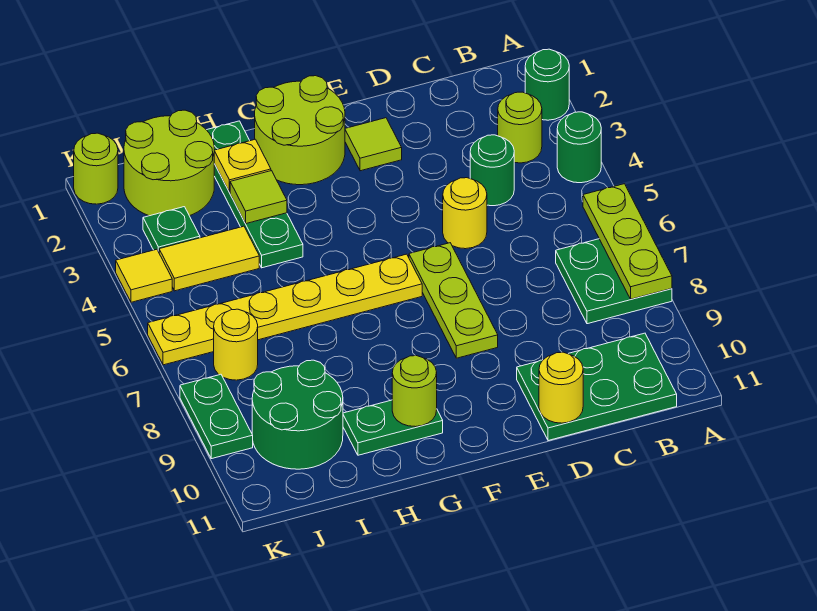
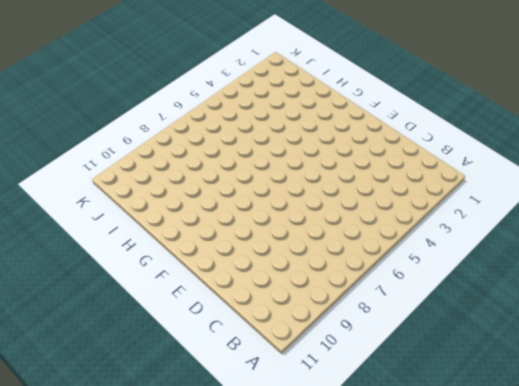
none -> green 1x1 round brick [525,49,569,120]
none -> green 1x1 round brick [557,112,601,183]
none -> green 2x2 plate [556,239,672,324]

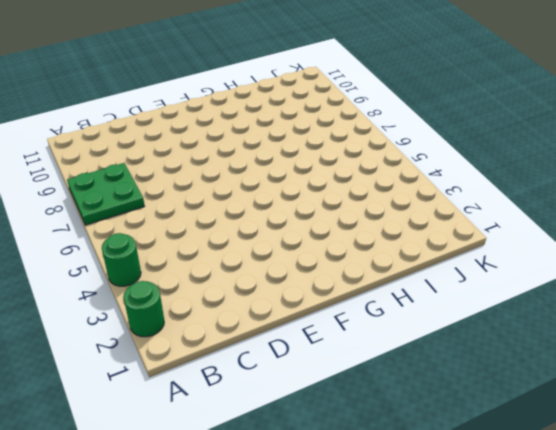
none -> lime 1x1 round brick [498,92,542,163]
none -> green 2x3 plate [517,333,677,441]
none -> green 1x1 round brick [470,135,514,206]

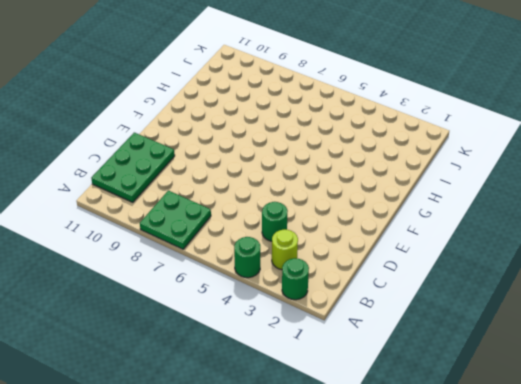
none -> yellow 1x1 round brick [443,178,487,249]
none -> lime 1x1 tile [345,118,402,171]
none -> lime 1x3 plate [409,243,498,358]

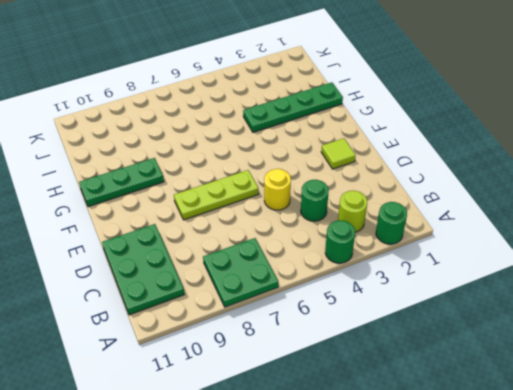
green 1x3 plate [79,158,164,207] -> green 1x2 plate [343,400,443,455]
none -> lime 2x2 round brick [255,76,345,185]
none -> yellow 1x6 plate [148,254,422,365]
none -> lime 2x2 round brick [124,110,214,216]

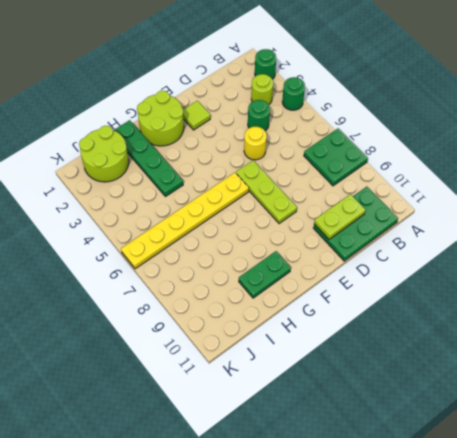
lime 1x2 plate [314,194,365,239] -> none
none -> yellow 1x2 tile [159,226,259,291]
none -> green 2x2 round brick [252,360,343,469]
none -> green 1x1 plate [143,207,200,252]

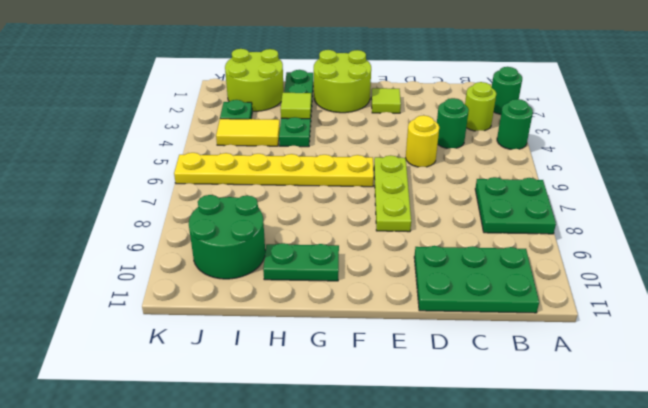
none -> yellow 1x1 round brick [214,309,258,380]
none -> lime 1x1 round brick [74,133,118,204]
none -> yellow 1x1 tile [116,249,172,302]

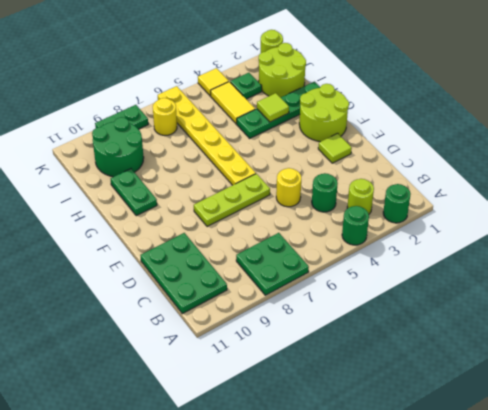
none -> lime 1x3 plate [583,184,672,299]
none -> yellow 1x1 round brick [539,352,583,423]
none -> lime 1x1 round brick [392,356,437,427]

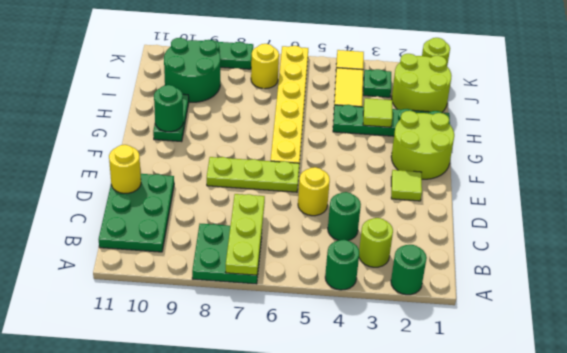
lime 1x3 plate [226,194,265,275] -> lime 1x3 plate turned to [583,184,672,299]
green 1x1 round brick [154,85,183,132] -> lime 1x1 round brick [392,356,437,427]
none -> yellow 1x1 plate [214,139,271,192]

